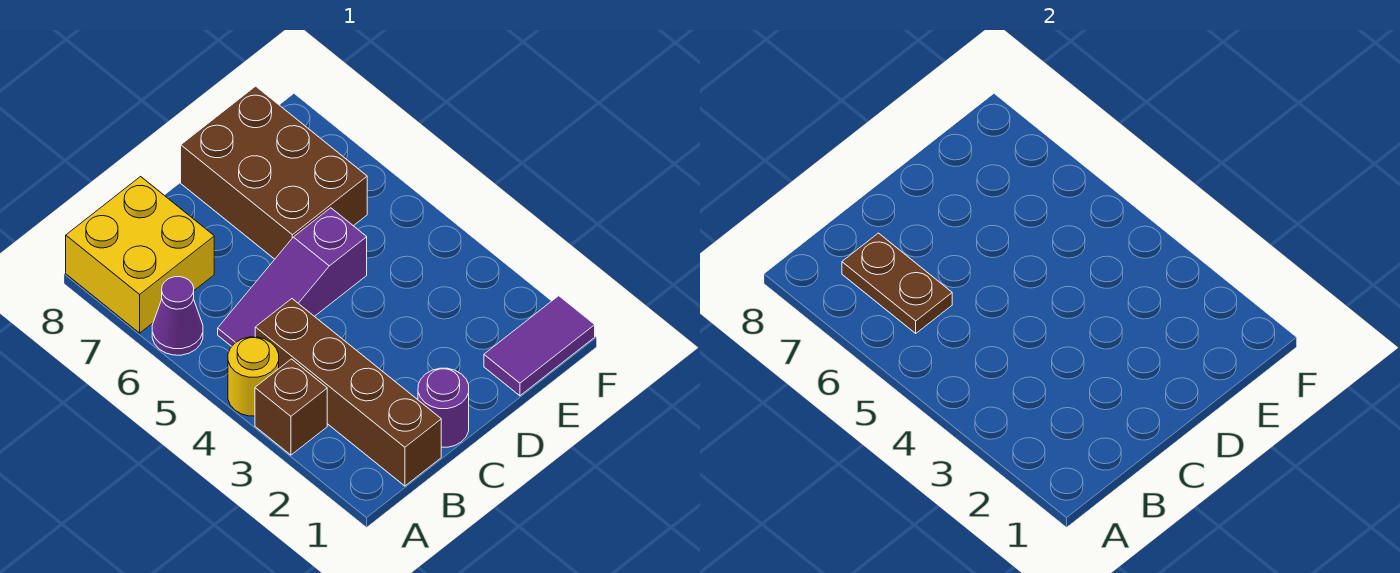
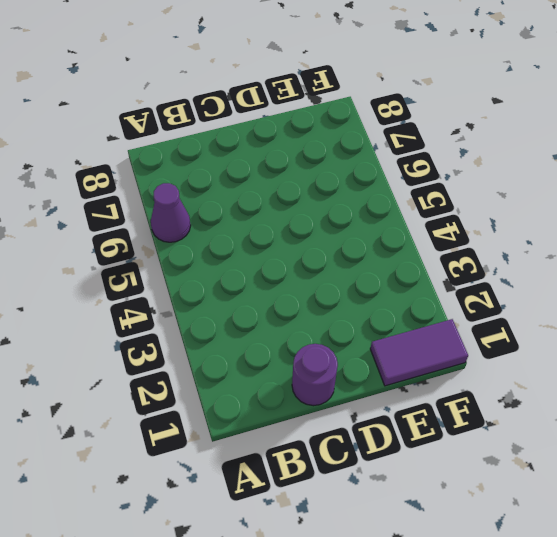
none -> brown 1x1 brick [255,359,327,455]
none -> yellow 1x1 round brick [228,337,279,416]

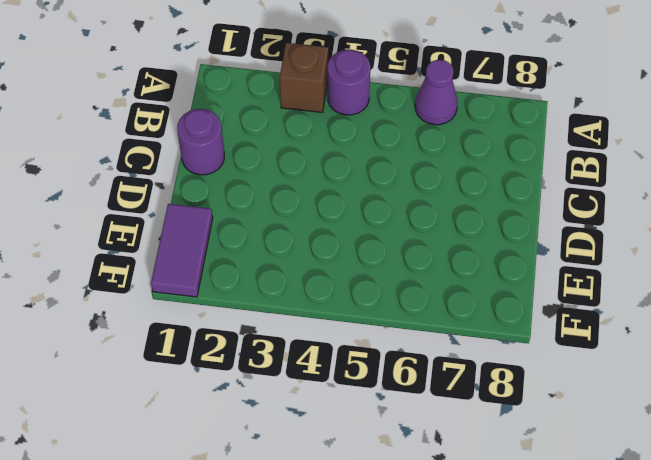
purple 1x1 round brick [328,50,370,115] -> yellow 1x1 round brick [228,337,279,416]
none -> yellow 2x2 brick [66,177,214,333]
none -> brown 1x4 brick [255,299,441,486]

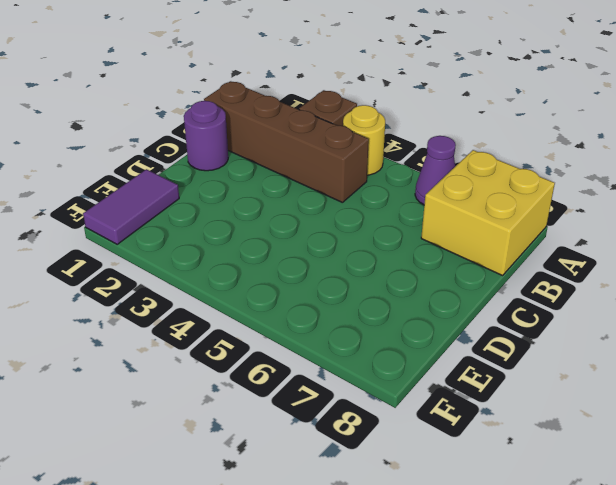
none -> purple 1x3 slope [218,208,367,346]
none -> brown 2x3 brick [181,86,367,259]

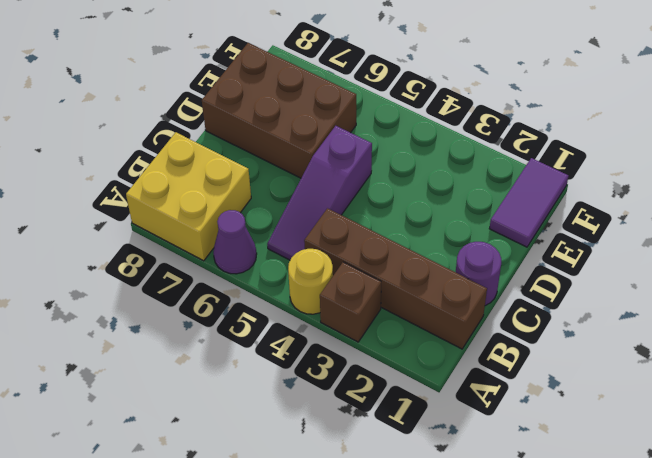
none -> brown 1x2 plate [842,233,952,333]

